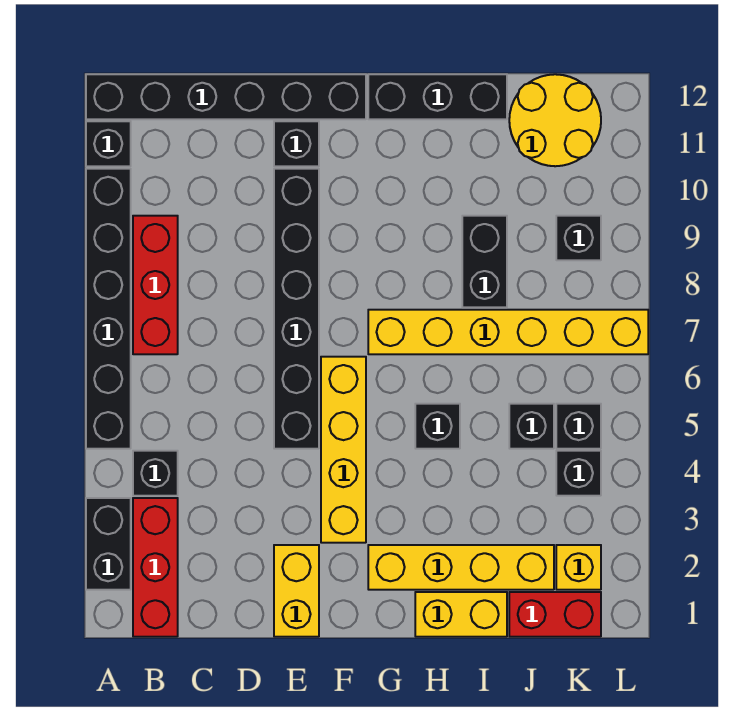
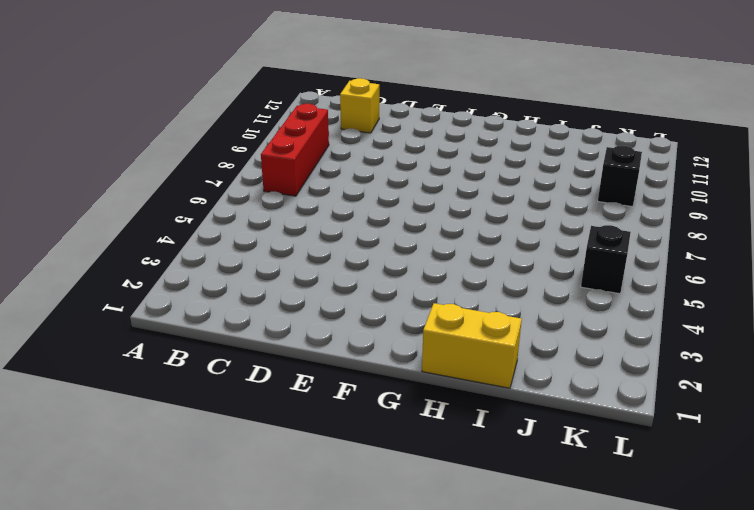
yellow 1x1 brick [340,78,379,133] -> yellow 1x1 brick moved to [556,545,601,590]
none -> black 1x2 brick [86,498,131,590]
none -> black 1x6 brick [86,169,131,449]
none -> black 1x1 brick [86,121,131,166]

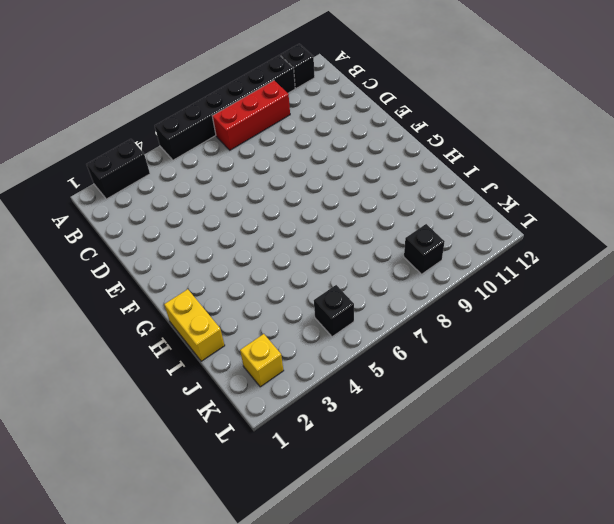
none -> black 1x6 brick [86,74,366,119]
none -> red 1x3 brick [133,498,178,637]
none -> black 1x1 brick [133,451,178,496]

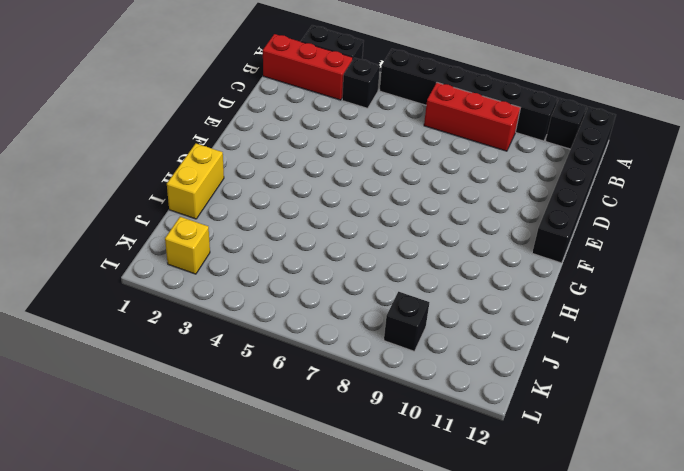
none -> yellow 1x2 brick [274,545,319,637]
none -> black 1x6 brick [274,169,319,449]
none -> black 1x1 brick [274,121,319,166]

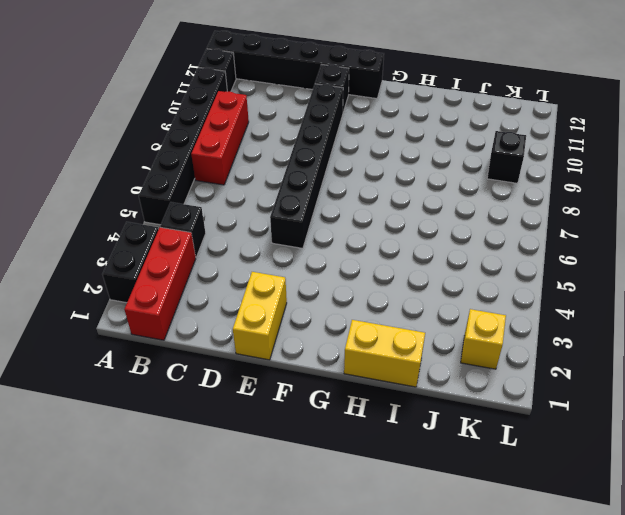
none -> yellow 1x4 brick [321,357,366,543]
none -> yellow 1x4 brick [368,545,554,590]
none -> yellow 1x6 brick [368,310,648,354]

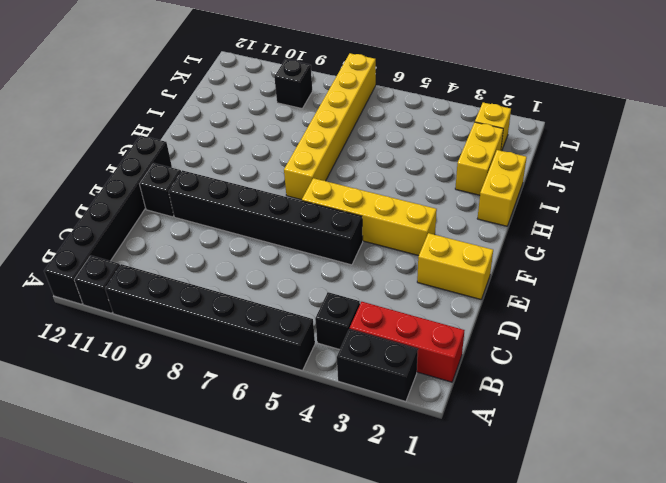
yellow 1x2 brick [455,122,503,195] -> yellow 1x4 brick [368,545,554,590]
none -> red 1x3 brick [133,216,178,354]
none -> black 1x3 brick [368,74,507,119]
none -> black 1x1 brick [415,404,460,449]

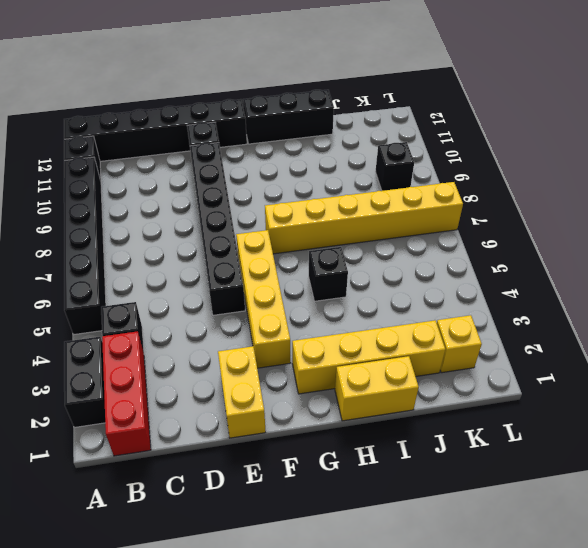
none -> red 1x3 brick [133,216,178,354]
none -> black 1x2 brick [462,216,507,307]
none -> red 1x2 brick [509,592,601,637]

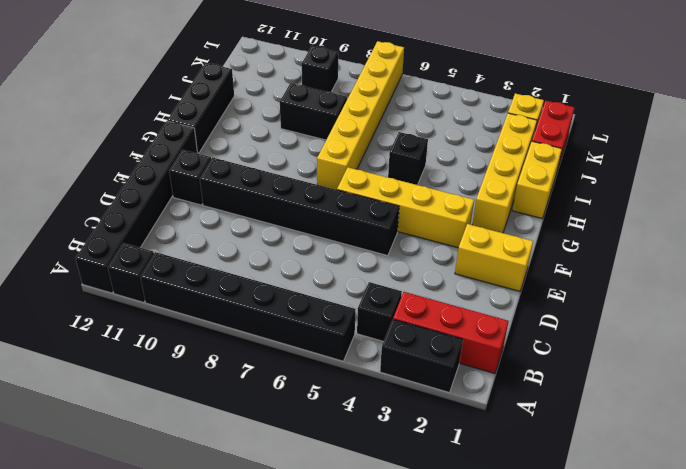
none -> red 1x3 brick [133,216,178,354]
none -> black 1x1 brick [509,404,554,449]
none -> yellow 2x2 round brick [509,74,601,166]

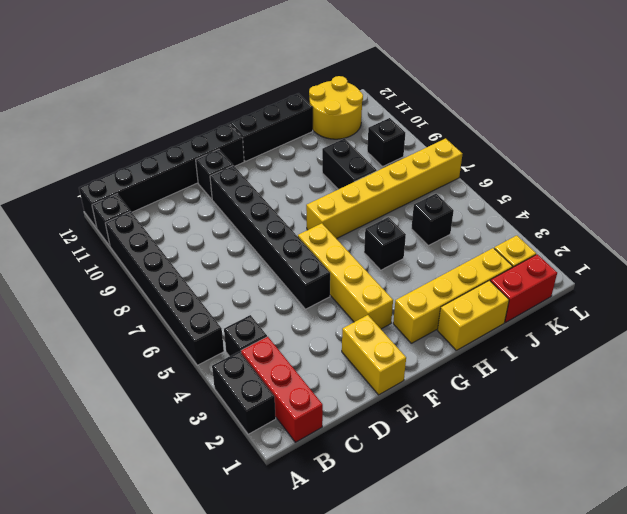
none -> red 1x3 brick [133,216,178,354]
none -> black 1x1 brick [556,451,601,496]
none -> black 1x1 brick [556,404,601,449]

